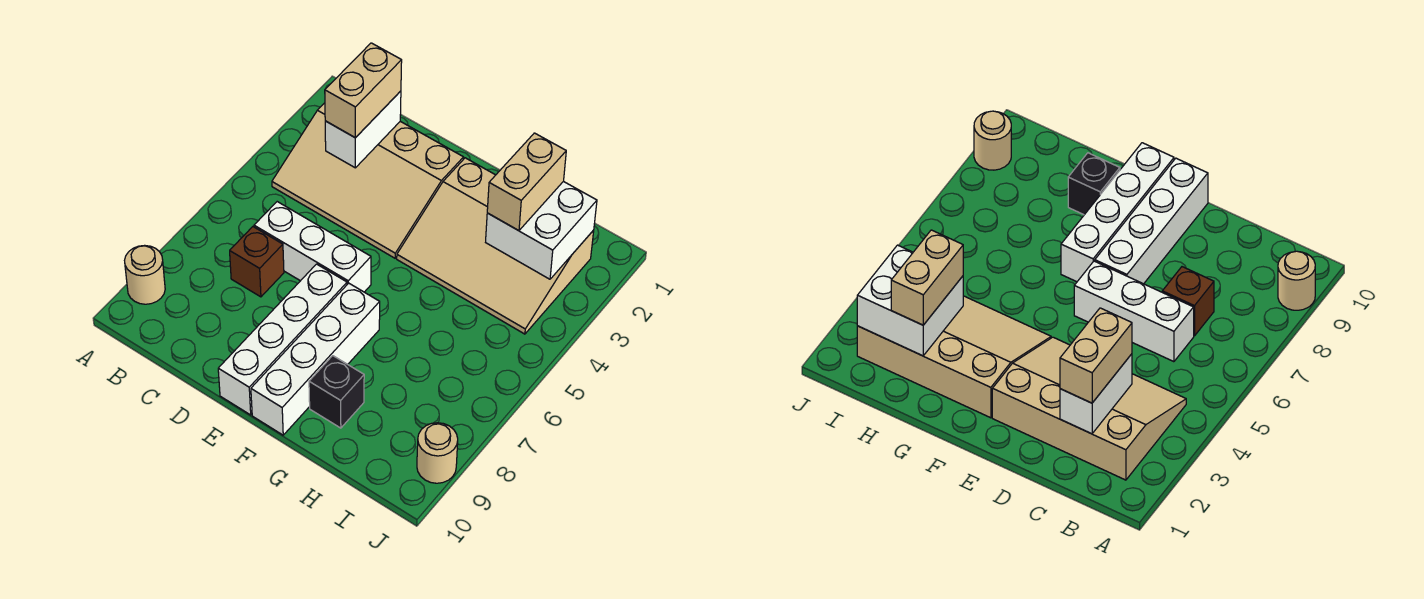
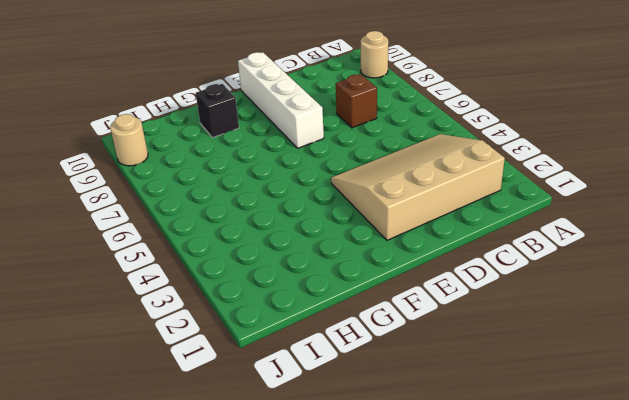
none -> white 1x3 brick [254,202,371,292]
none -> tan 3x4 slope [397,158,594,334]
none -> white 1x4 brick [251,283,380,435]

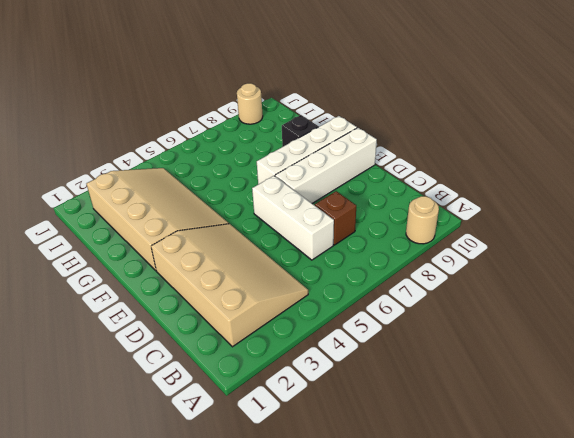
none -> white 1x2 brick [325,91,401,168]
none -> white 2x2 brick [486,181,597,279]
none -> tan 1x2 brick [325,43,402,138]

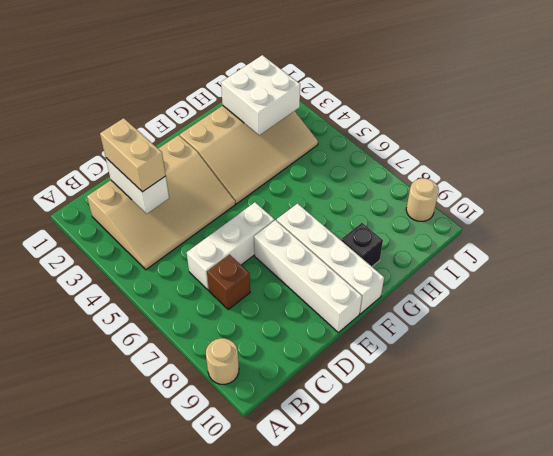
none -> tan 1x2 brick [487,133,566,231]

